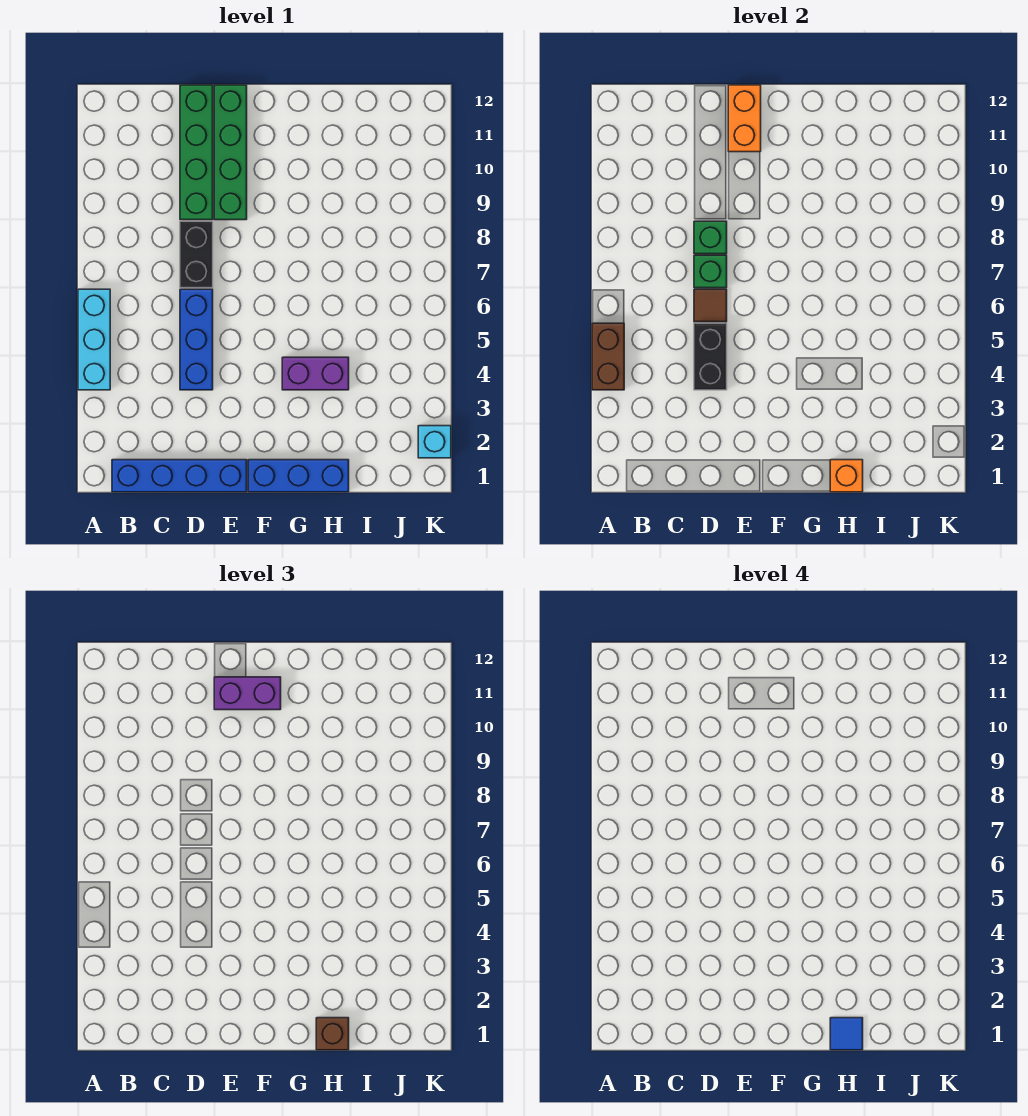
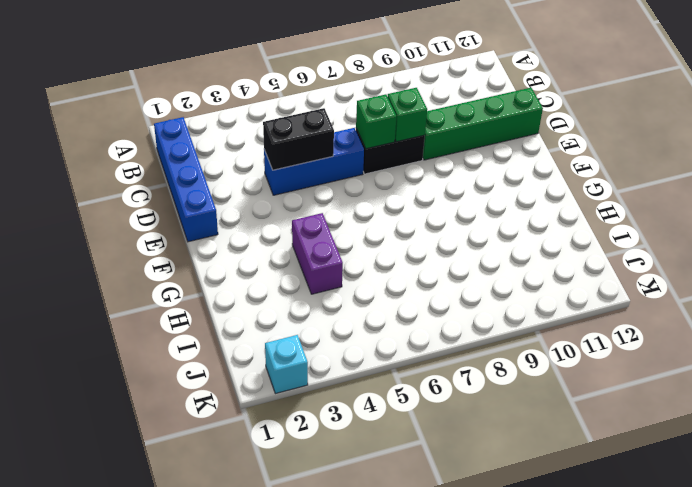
none -> cyan 1x3 brick [78,289,110,390]
none -> green 1x4 brick [214,85,247,220]
none -> blue 1x3 brick [248,460,349,492]

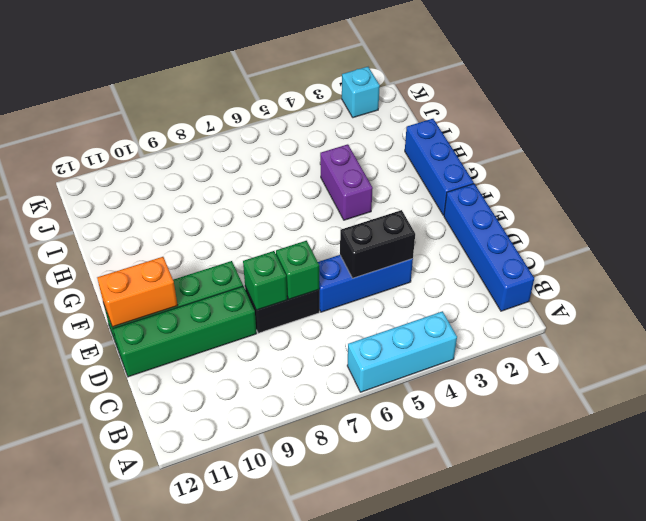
none -> brown 1x2 brick [592,323,624,390]
none -> brown 1x1 tile [694,289,727,322]
none -> orange 1x1 brick [830,460,863,492]

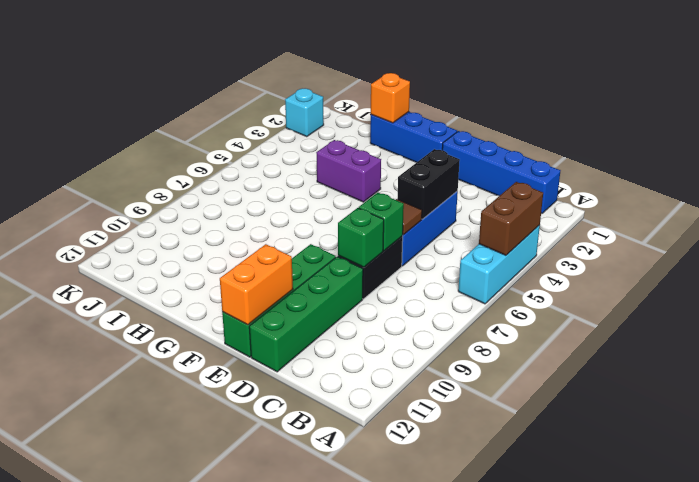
none -> purple 1x2 brick [214,677,281,710]
none -> brown 1x1 brick [316,1018,349,1050]
none -> blue 1x1 tile [830,1018,863,1050]

